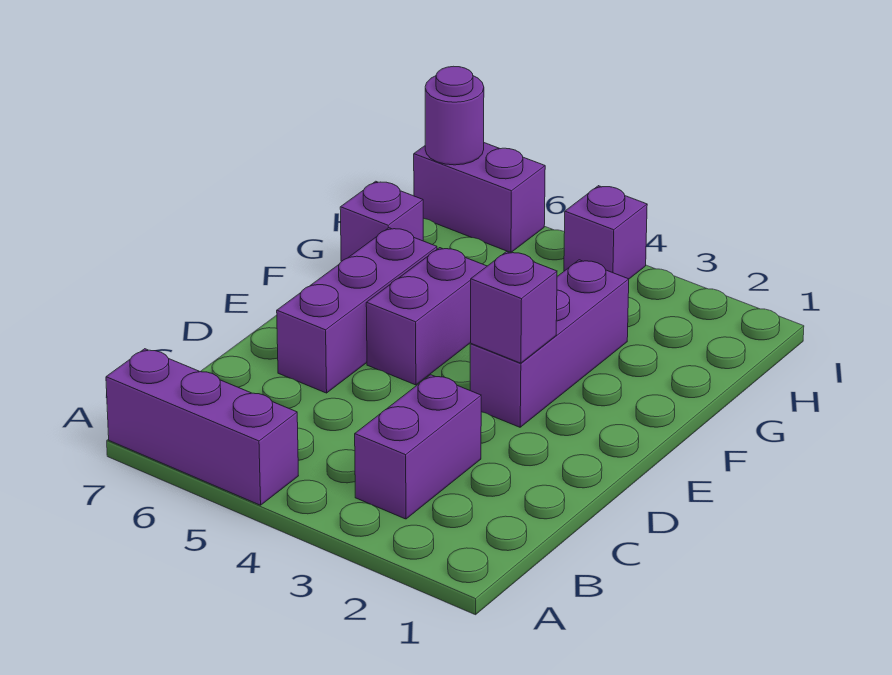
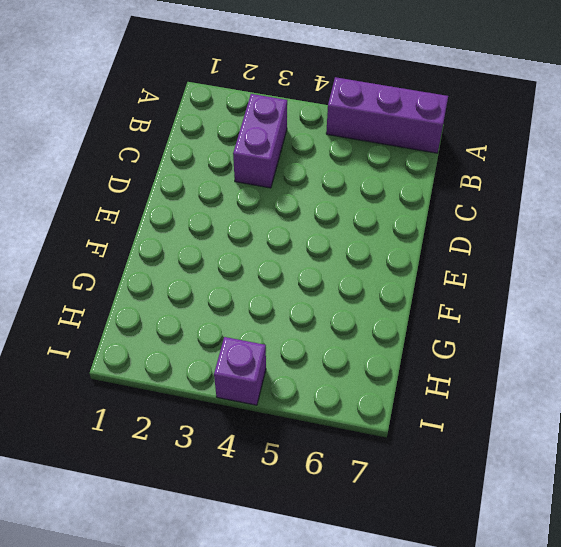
none -> purple 1x3 brick [277,228,437,393]
none -> purple 1x3 brick [470,260,629,427]

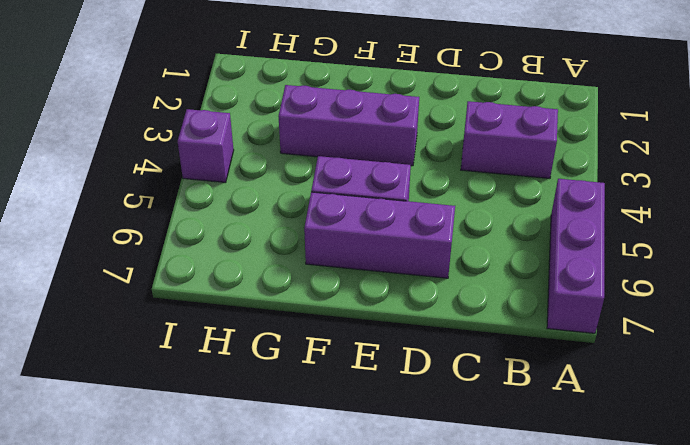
none -> purple 1x1 brick [340,181,423,261]
none -> purple 1x2 brick [414,143,545,253]

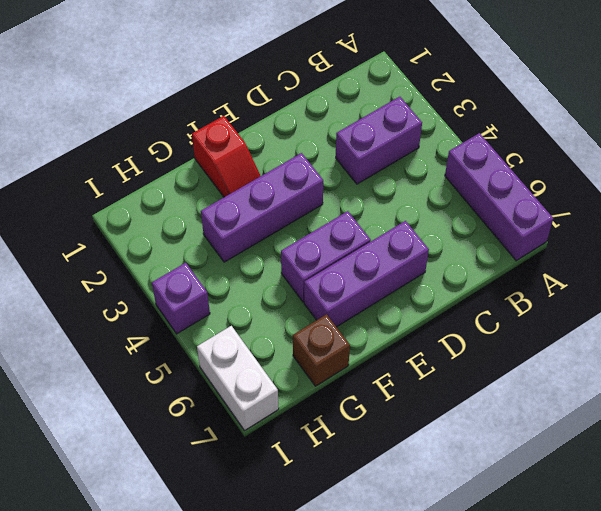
red 1x2 slope [192,116,260,197] -> none
brown 1x1 brick [293,314,350,386] -> purple 1x1 brick [340,181,423,261]
white 1x2 brick [197,326,279,430] -> purple 1x2 brick [414,143,545,253]
none -> purple 1x1 brick [471,252,557,363]
none -> purple 1x1 round brick [425,66,484,165]

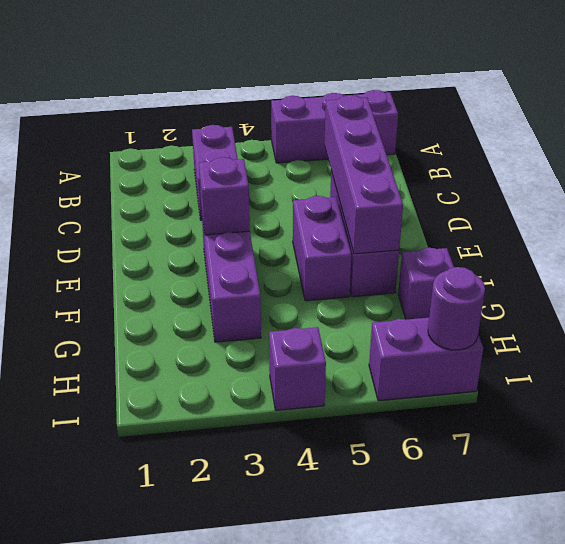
purple 1x4 brick [324,95,403,254] -> none

